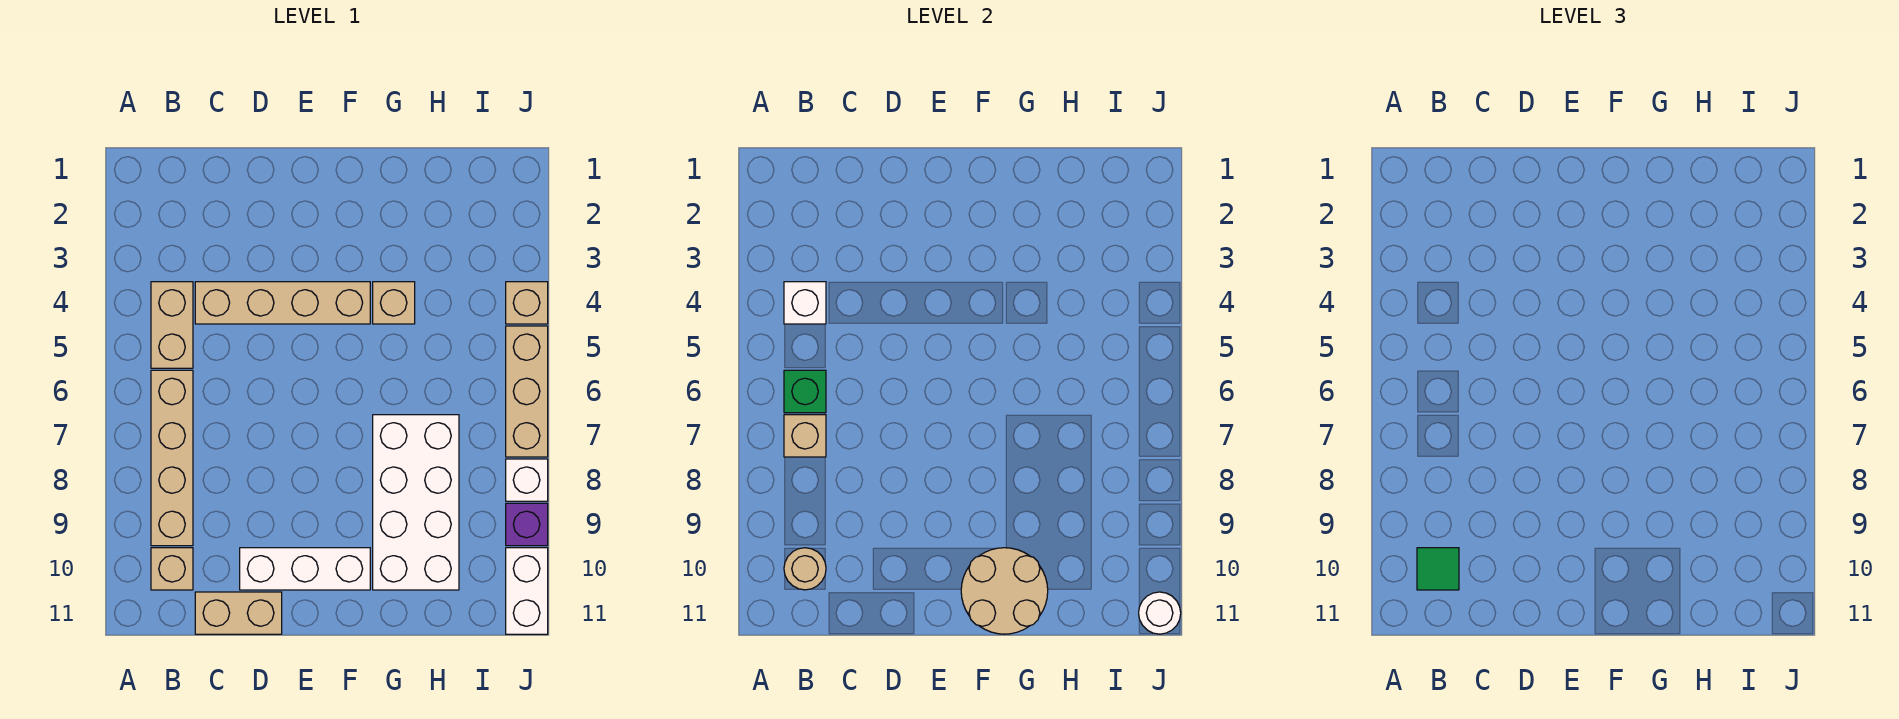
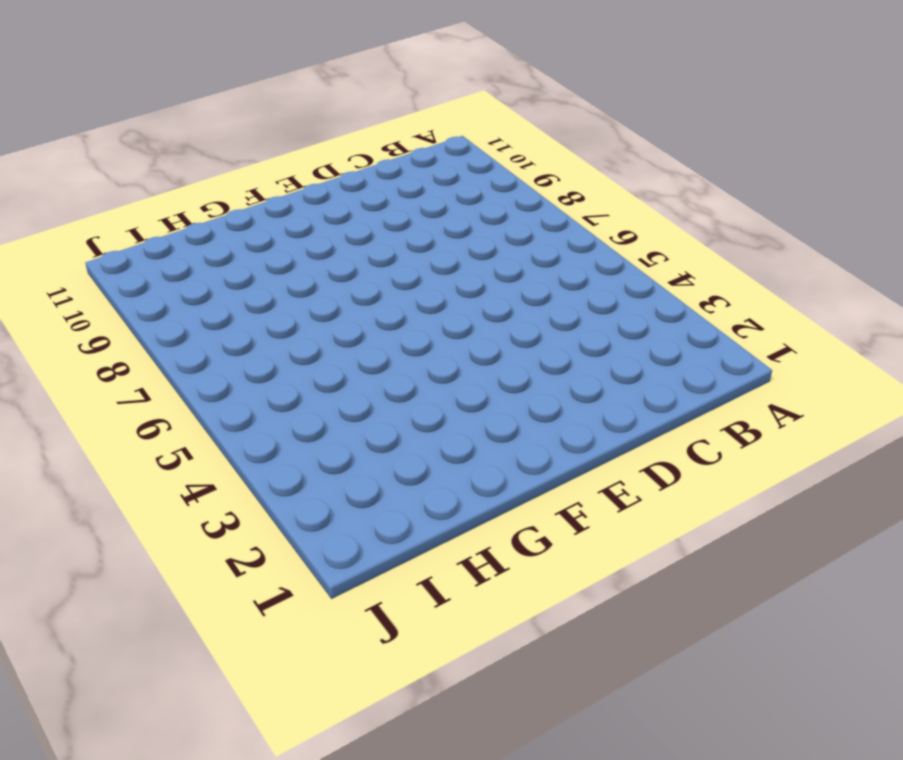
none -> tan 1x2 brick [151,282,193,368]
none -> tan 1x4 brick [151,370,193,546]
none -> tan 1x1 brick [151,548,193,590]

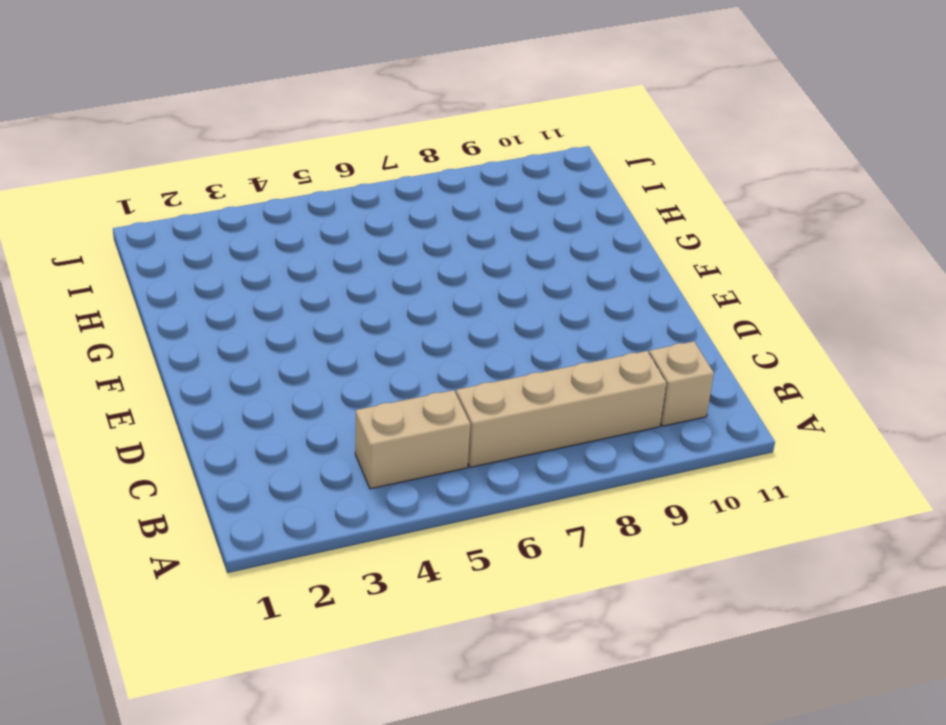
none -> tan 1x4 brick [195,282,370,324]
none -> tan 1x2 brick [195,592,282,634]
none -> white 1x3 brick [240,548,370,590]

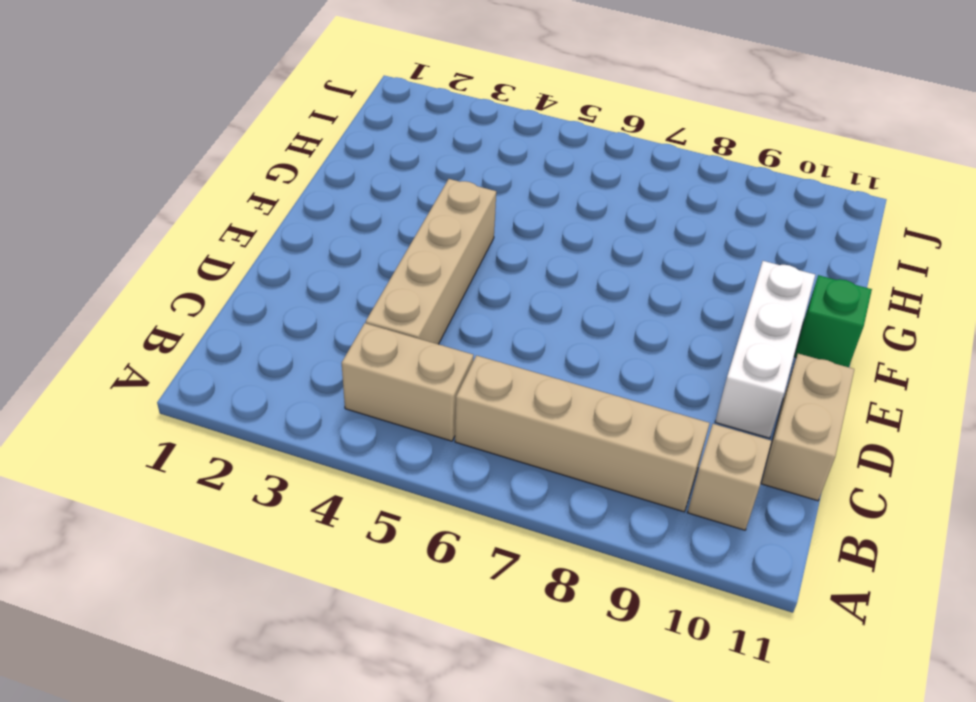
green 1x1 brick [794,275,872,367] -> green 1x1 brick moved to [784,370,826,413]
none -> tan 1x1 brick [373,282,415,324]
none -> white 2x4 brick [373,415,459,590]
none -> tan 1x1 brick [506,282,548,324]

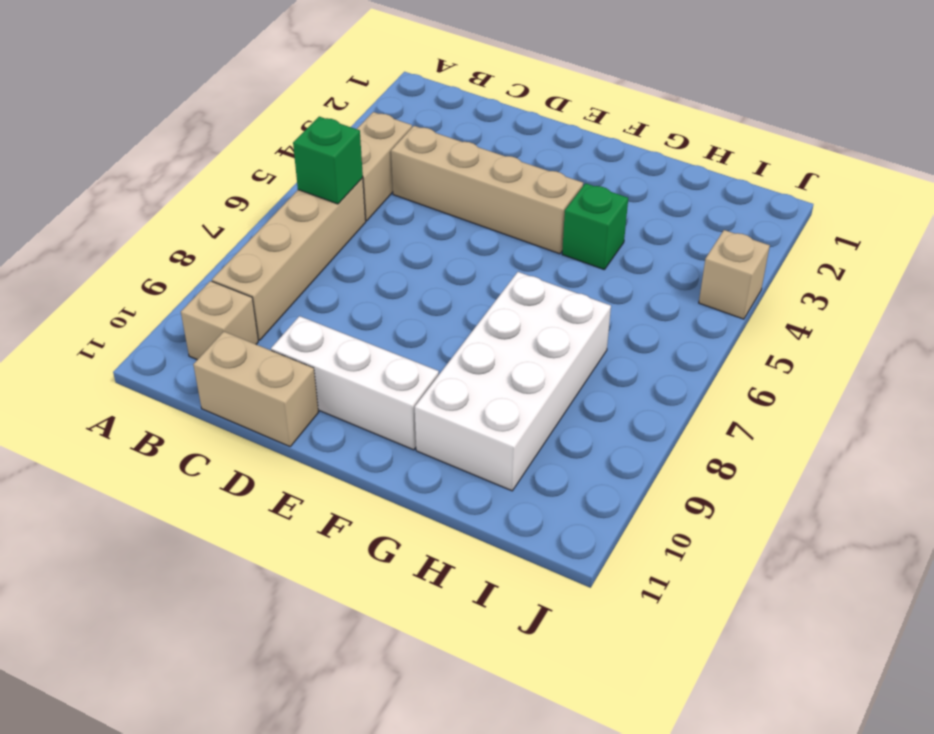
green 1x1 brick [562,183,628,270] -> tan 1x1 brick [373,282,415,324]
none -> tan 1x3 brick [506,326,548,457]
none -> white 1x1 brick [506,459,548,501]
none -> purple 1x1 brick [506,503,548,546]

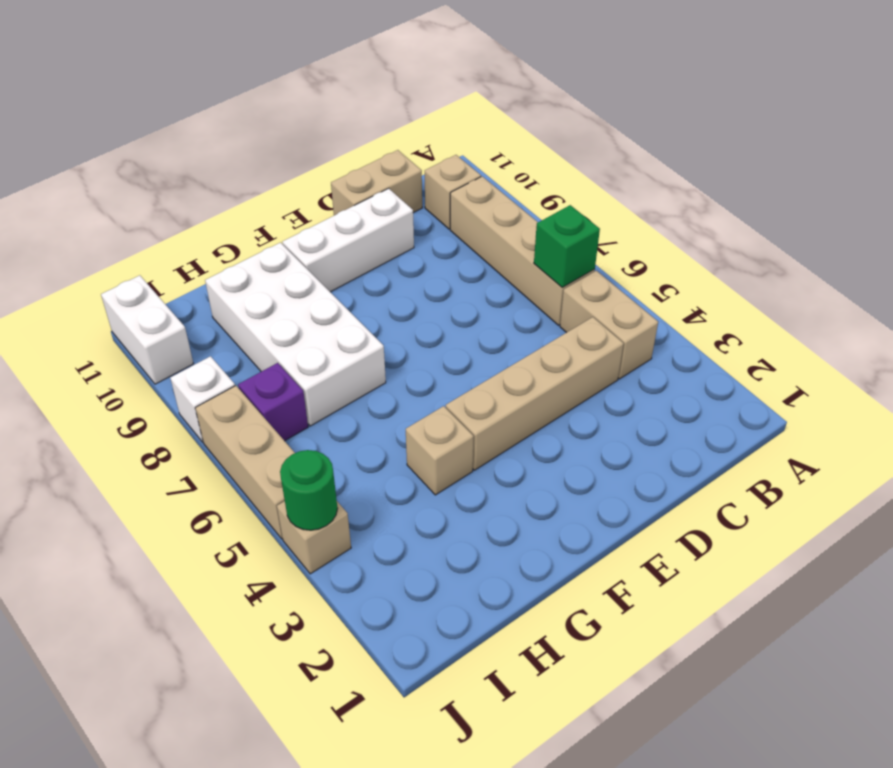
purple 1x1 brick [238,363,308,441] -> purple 1x1 brick moved to [506,503,548,546]
green 1x1 round brick [280,450,338,530] -> none
none -> white 1x1 brick [784,282,826,324]
none -> tan 1x1 brick [784,415,826,457]
none -> tan 1x1 round brick [784,548,826,590]

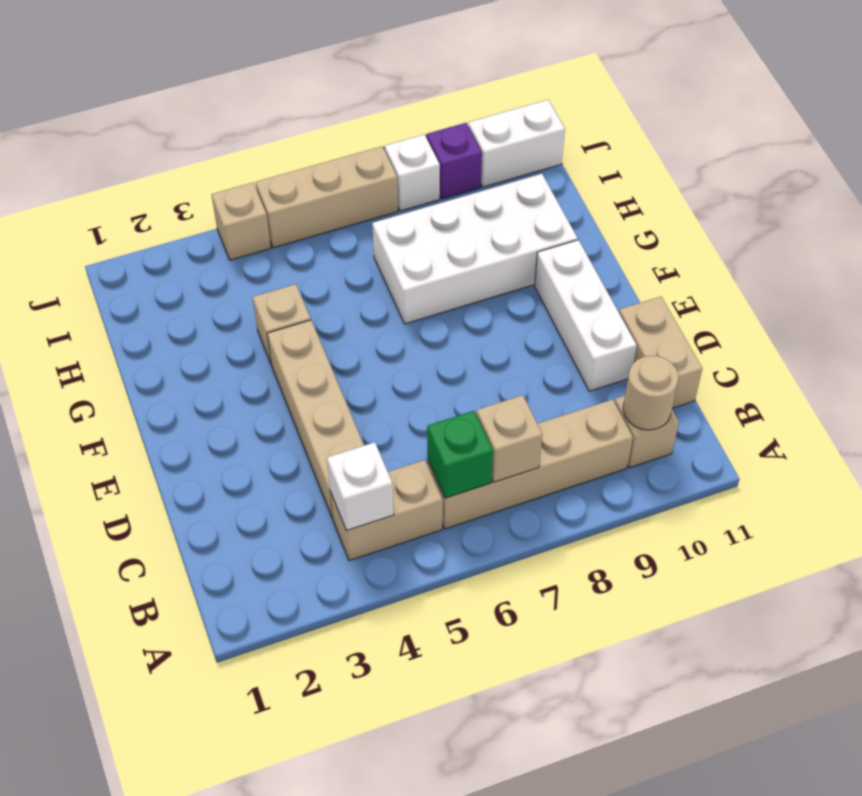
none -> tan 2x2 round brick [961,548,1048,634]
none -> white 1x1 round brick [1139,592,1181,634]
none -> green 1x1 tile [1417,548,1459,590]

